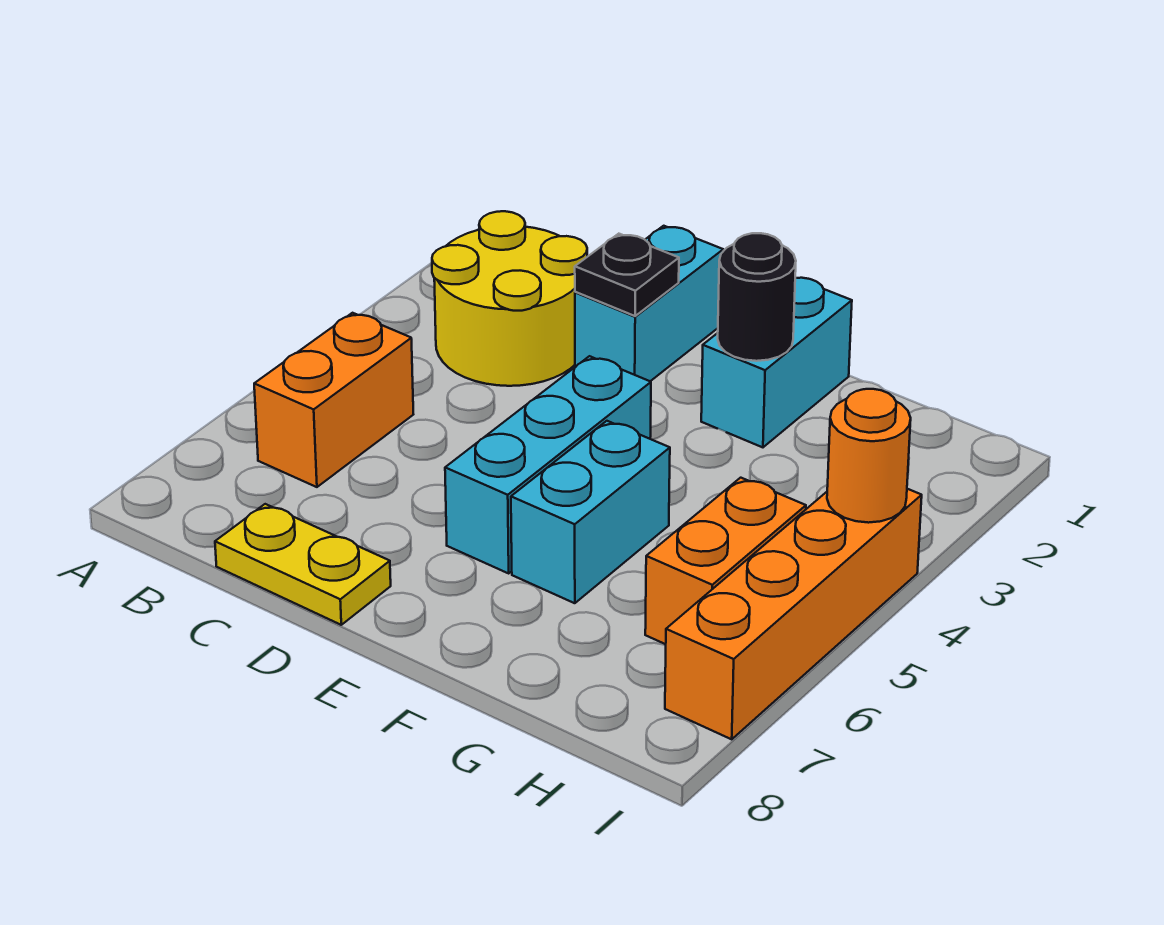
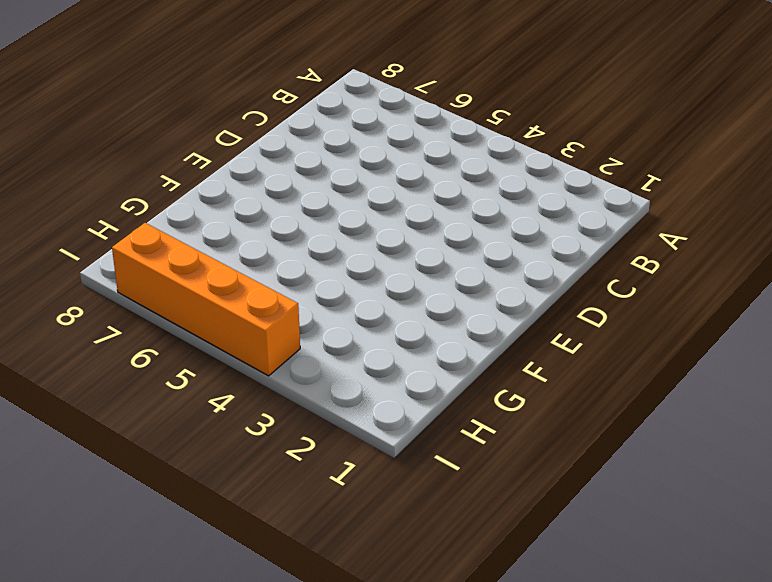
none -> yellow 2x2 round brick [432,211,587,386]
none -> orange 1x2 brick [254,313,413,487]
none -> yellow 1x2 plate [215,504,391,625]

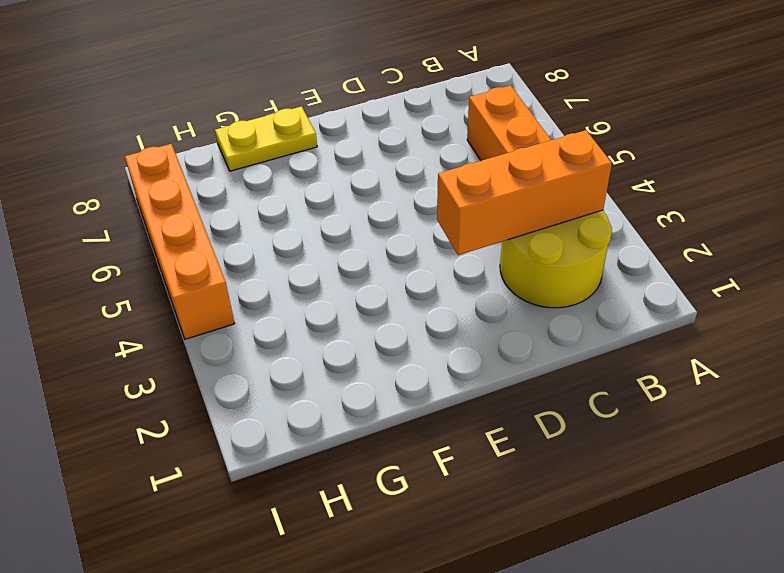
orange 1x3 brick [437,130,612,255] -> none
yellow 1x2 plate [215,106,317,171] -> yellow 1x2 plate moved to [215,504,391,625]
none -> cyan 1x2 brick [575,226,723,381]
none -> cyan 1x3 brick [445,356,651,573]
none -> cyan 1x2 brick [701,278,852,447]

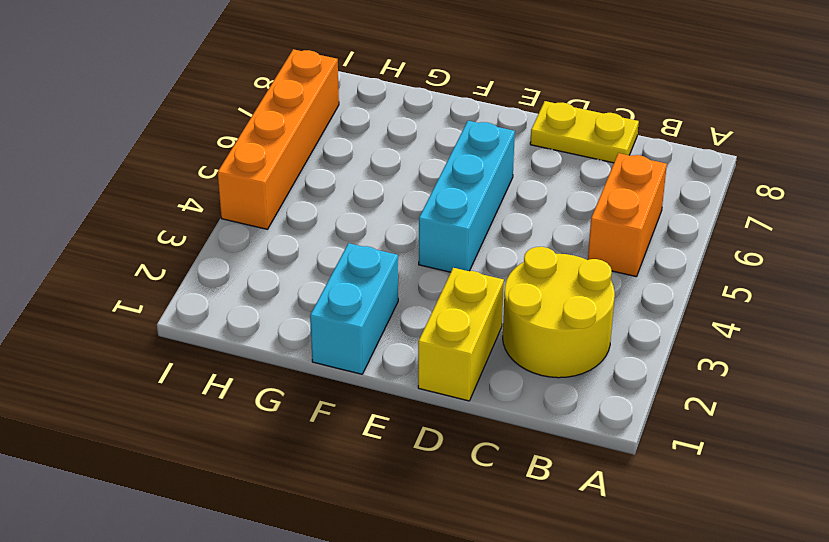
yellow 1x2 brick [418,268,504,401] -> cyan 1x2 brick [575,226,723,381]
none -> cyan 1x2 brick [511,421,670,603]
none -> orange 1x2 brick [645,478,806,644]
none -> black 1x1 plate [575,234,679,316]

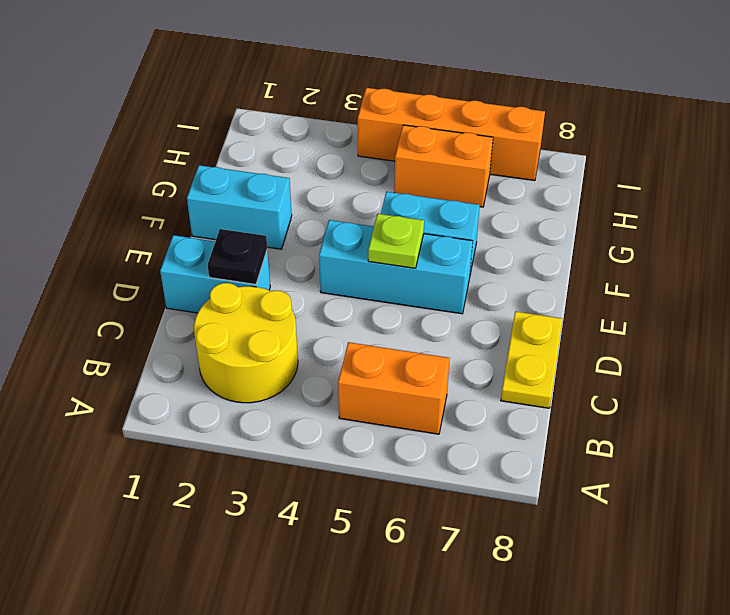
lime 1x1 plate [368,214,424,268] -> none
none -> black 1x1 round brick [718,233,796,361]
none -> orange 1x1 round brick [827,389,911,523]

